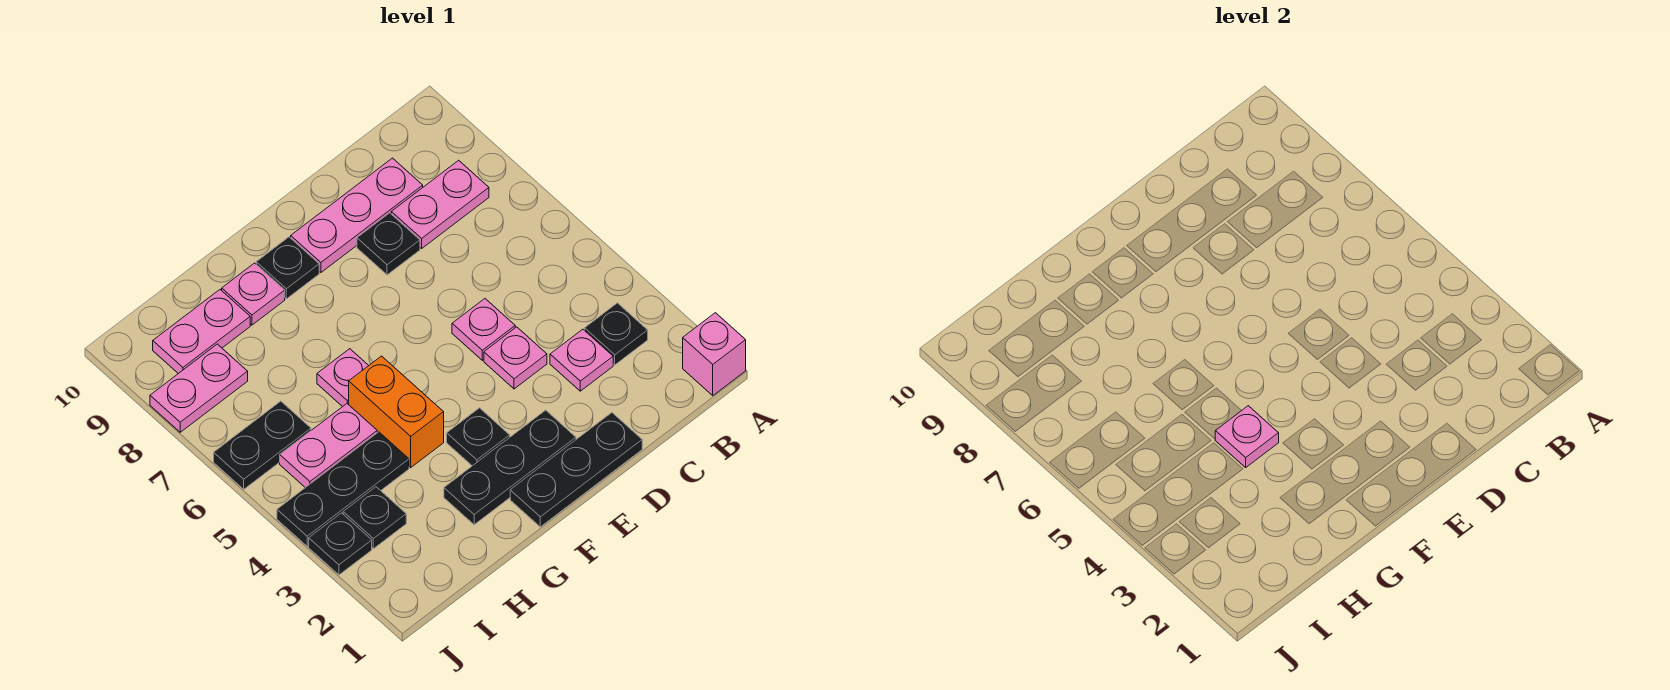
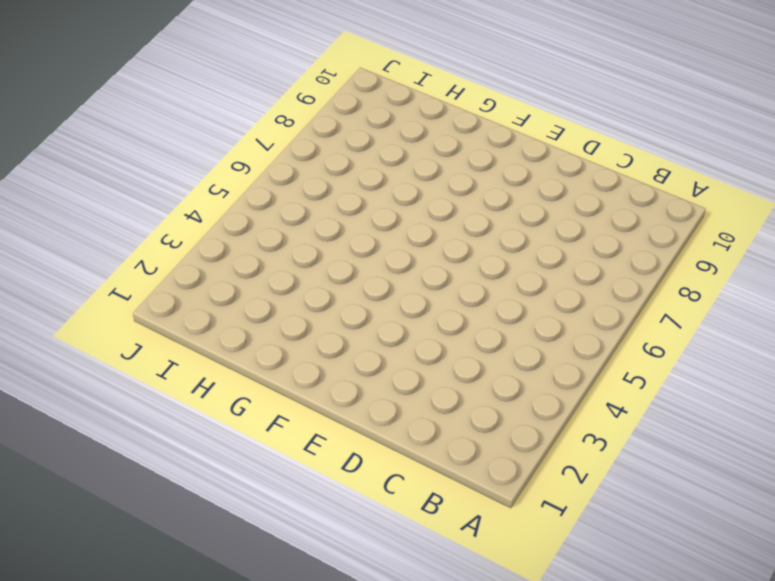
none -> pink 1x1 brick [683,313,746,396]
none -> black 1x1 plate [585,303,648,365]
none -> pink 1x2 plate [391,160,489,248]

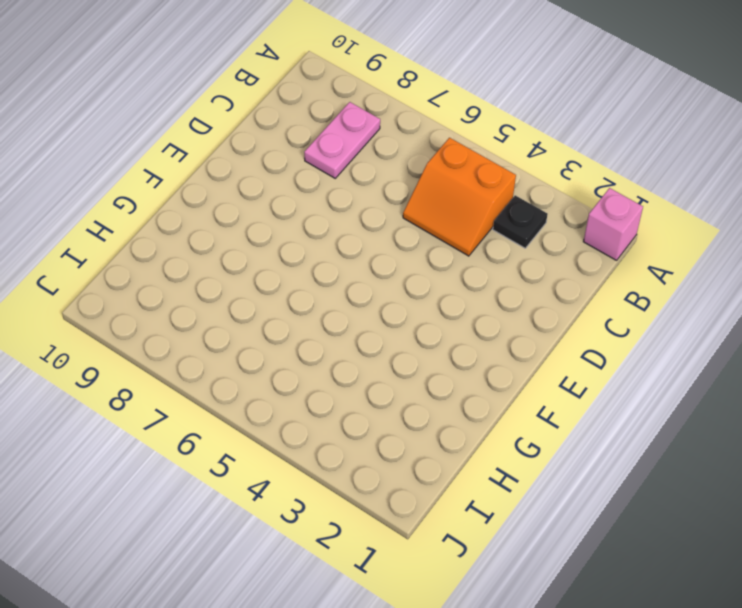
orange 2x2 slope [403,138,516,256] -> none
none -> pink 1x1 plate [550,329,613,391]
none -> pink 1x3 plate [291,158,423,272]
none -> black 1x3 plate [510,413,642,527]

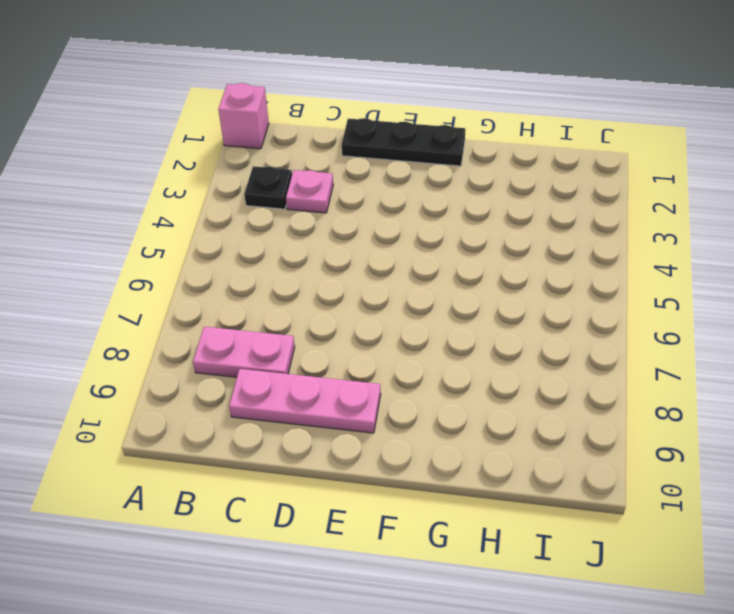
none -> pink 1x1 plate [484,327,547,389]
none -> pink 1x1 plate [452,299,515,360]
none -> black 1x1 plate [357,213,420,275]

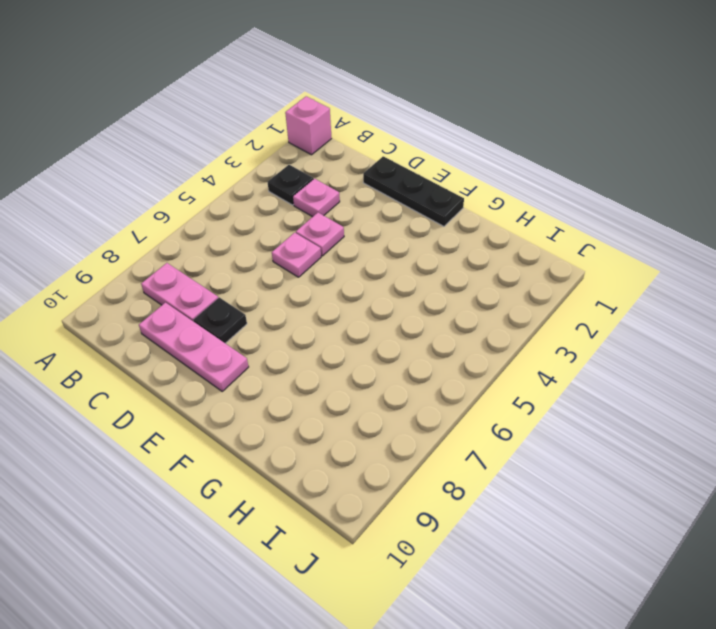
none -> black 1x3 plate [444,410,576,525]
none -> black 1x1 plate [447,408,510,466]
none -> black 1x1 plate [256,237,319,299]

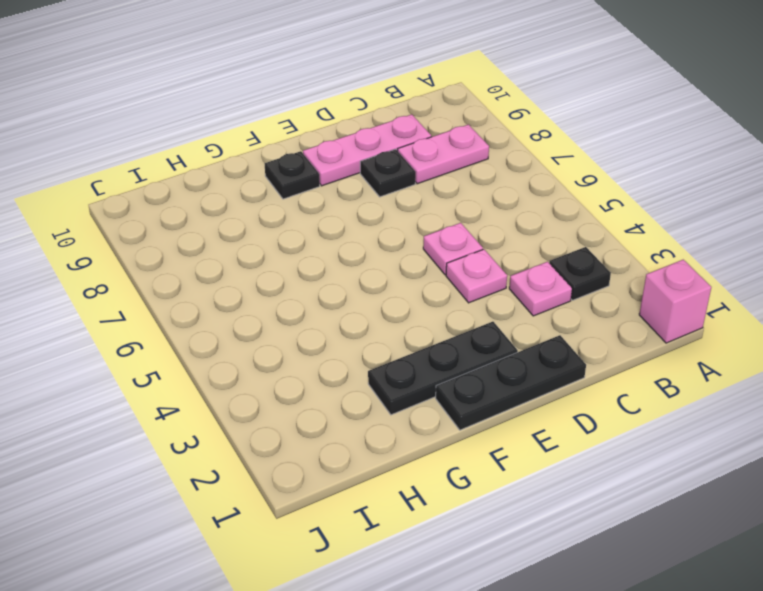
none -> black 1x1 plate [447,408,510,466]
none -> orange 1x2 brick [349,356,444,467]
none -> pink 1x1 plate [317,349,369,407]

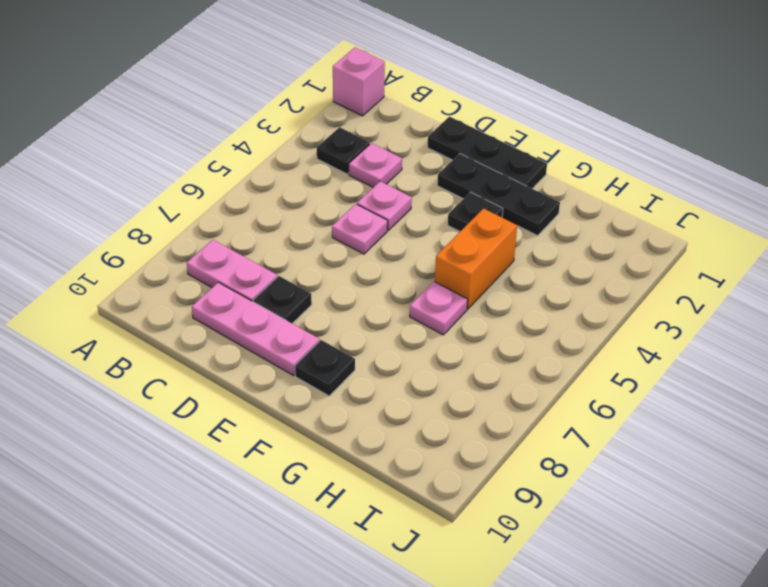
none -> pink 1x1 plate [222,263,285,325]
none -> black 1x3 plate [277,432,409,546]
none -> pink 1x2 plate [280,404,377,488]

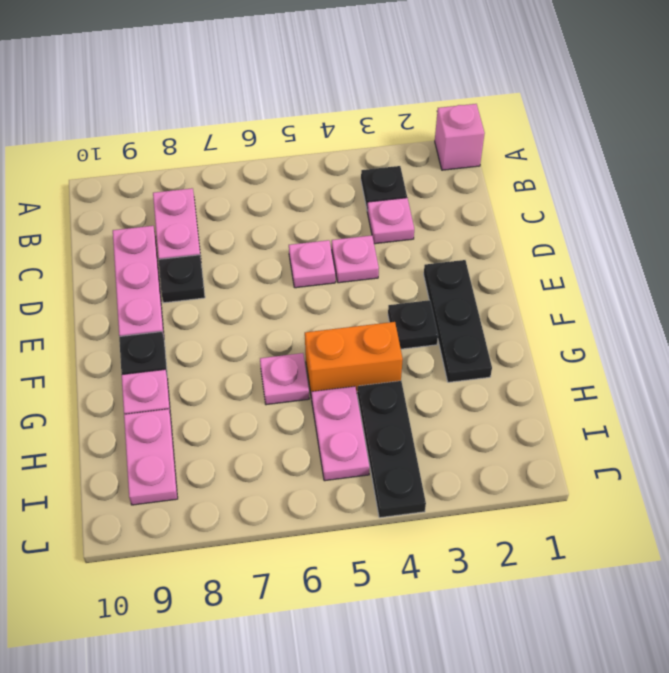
none -> black 1x3 plate [510,413,642,527]
none -> black 1x1 plate [343,487,406,549]
none -> black 1x2 plate [214,401,311,489]

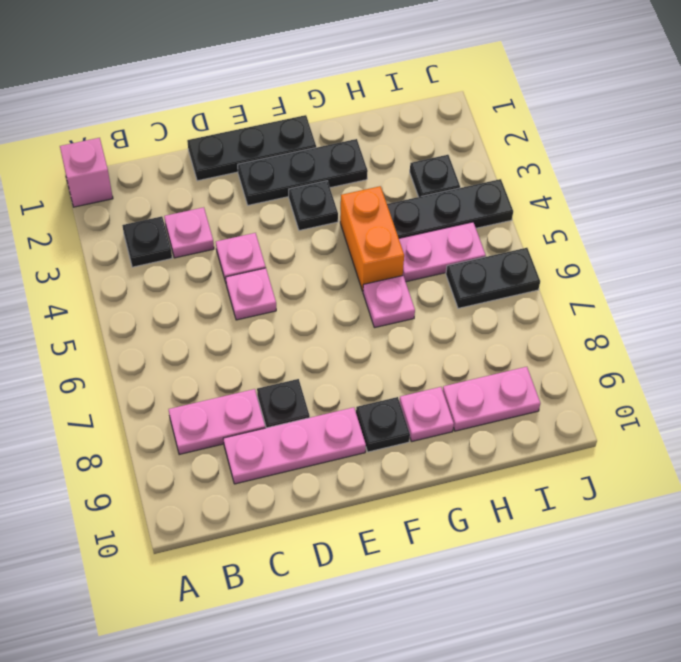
none -> pink 1x2 plate [150,344,248,432]
none -> black 1x1 plate [309,513,372,575]
none -> pink 1x1 plate [1215,406,1279,467]

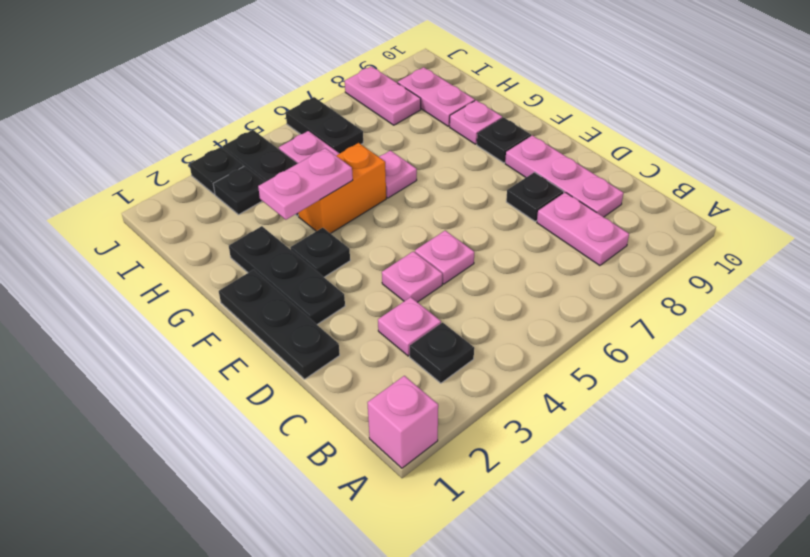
pink 1x2 plate [258,148,353,220] -> pink 1x1 plate [1215,406,1279,467]

